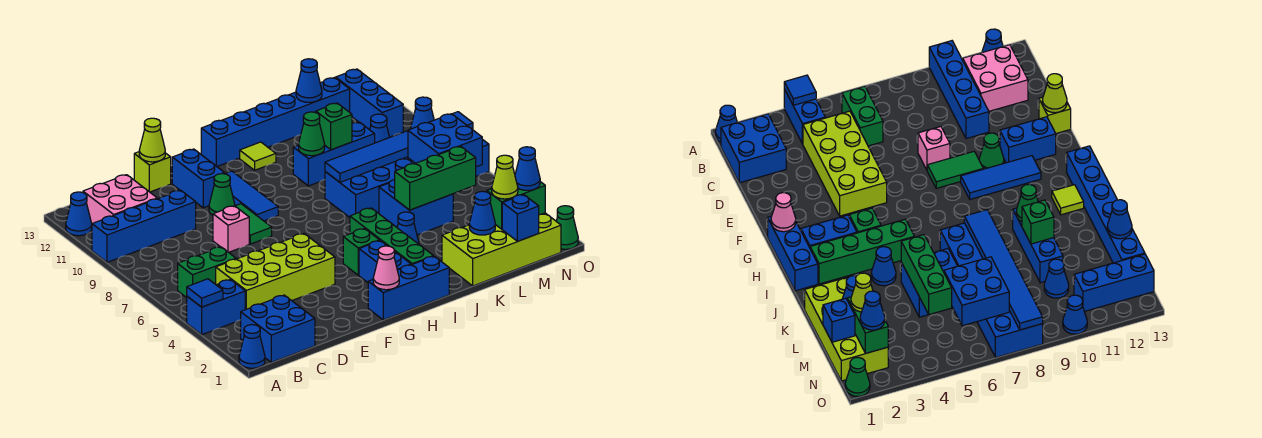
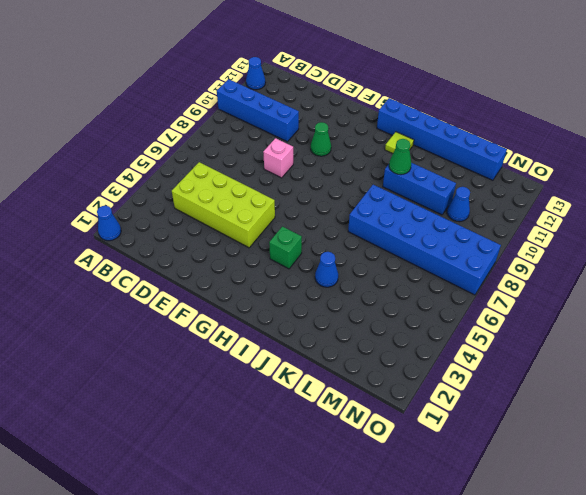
none -> blue 1x2 brick [187,280,245,335]
none -> blue 2x2 brick [241,295,315,362]
none -> green 1x2 brick [178,247,236,298]
none -> pink 2x2 brick [83,175,157,224]

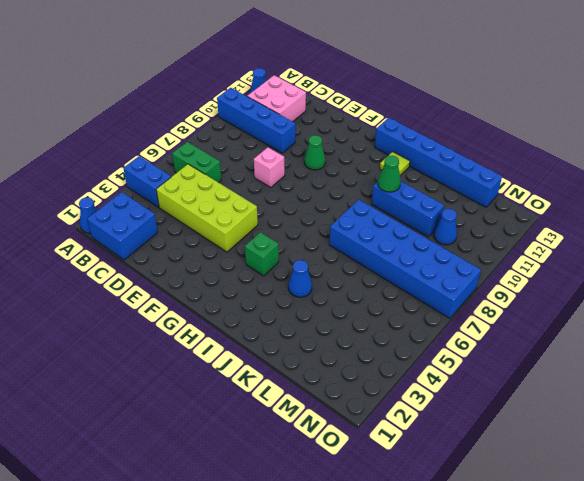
none -> lime 1x1 brick [134,152,171,192]
none -> green 1x2 tile [235,204,272,244]
none -> blue 1x2 brick [172,149,224,208]
none -> blue 1x3 brick [368,256,449,320]

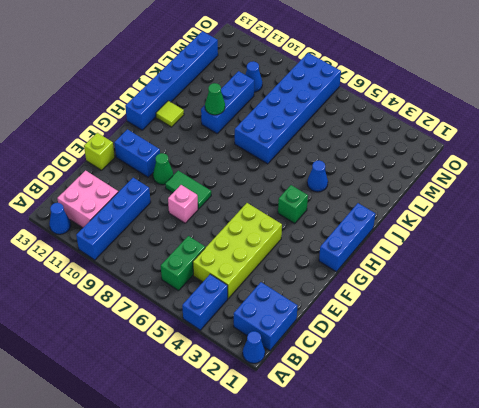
none -> blue 1x3 tile [225,171,278,221]
none -> blue 1x2 brick [359,241,411,282]
none -> green 1x4 brick [350,208,433,265]
none -> lime 2x4 brick [442,213,561,286]

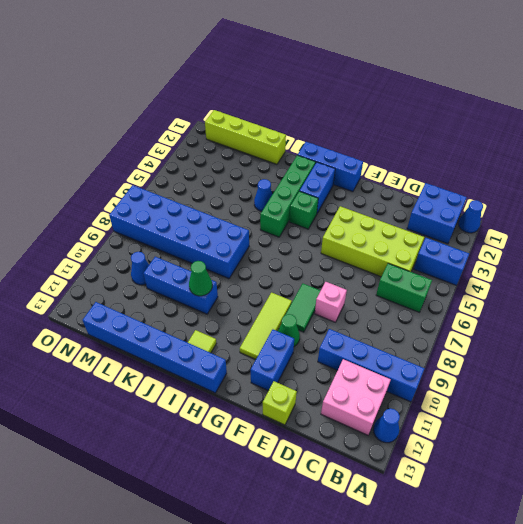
lime 1x3 tile [240,293,292,359] -> blue 1x3 tile [225,171,278,221]
lime 1x4 brick [205,110,286,164] -> lime 2x4 brick [442,213,561,286]
none -> blue 2x2 brick [379,180,453,235]
none -> blue 1x3 brick [336,69,403,137]
none -> green 1x1 cone [556,206,578,249]
none -> blue 1x1 cone [411,97,434,129]

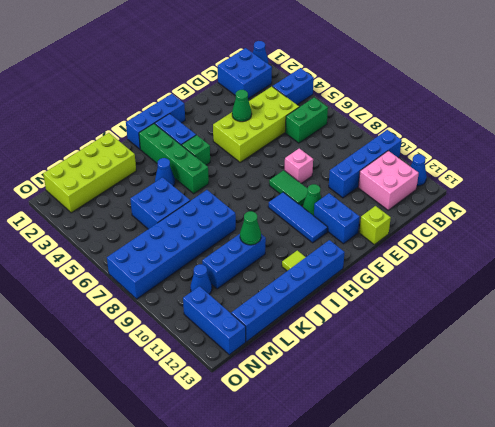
green 1x1 cone [232,90,252,122] -> green 1x1 cone moved to [556,206,578,249]
none -> blue 1x1 cone [411,97,434,129]
none -> blue 1x1 tile [187,279,223,307]
none -> lime 1x1 cone [139,118,165,162]
none -> pink 1x1 cone [373,246,399,290]

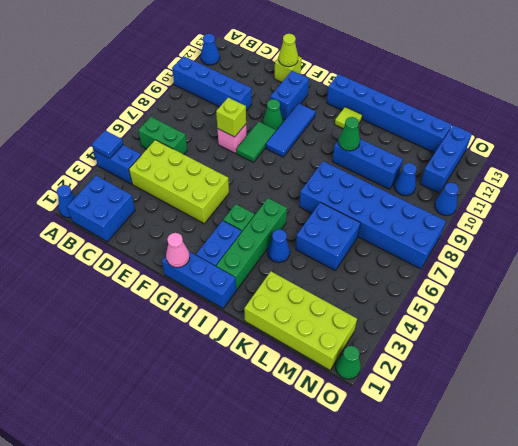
lime 1x1 brick [216,98,246,137] -> none
none -> pink 2x2 brick [83,175,157,224]
none -> blue 1x6 tile [325,112,473,182]
none -> green 1x3 brick [395,146,476,210]
none -> green 1x1 brick [316,103,352,150]

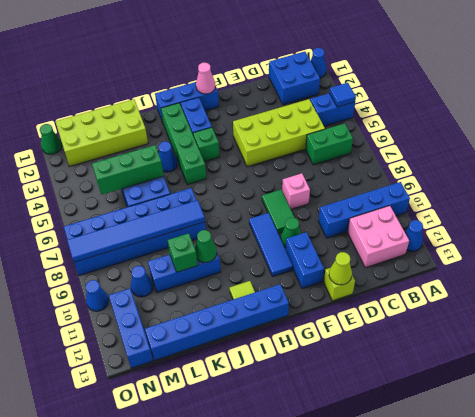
none -> blue 1x1 cone [469,191,495,235]
none -> blue 1x1 cone [296,59,322,102]
none -> blue 1x1 brick [502,195,539,241]
none -> green 1x2 brick [487,182,545,229]

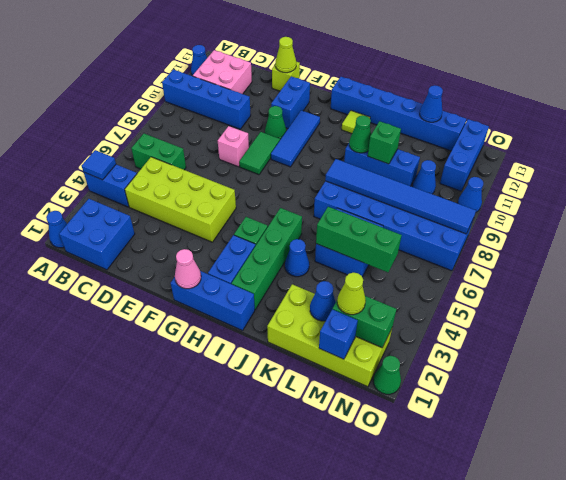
none -> blue 2x2 brick [408,114,482,167]
none -> blue 1x1 cone [515,147,540,190]

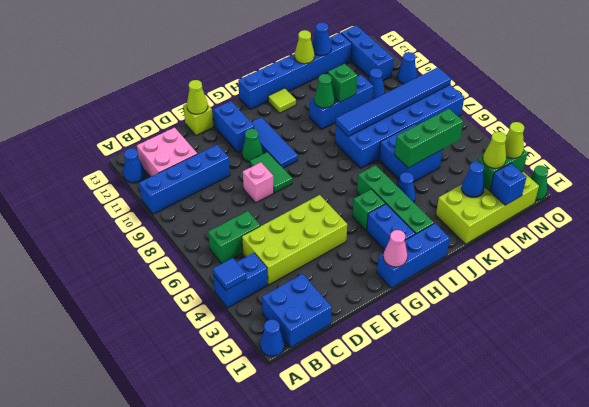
lime 1x1 cone [295,30,314,64] -> none
lime 1x1 cone [505,122,524,158] -> blue 1x1 cone [515,147,540,190]
none -> blue 2x2 brick [408,114,482,167]

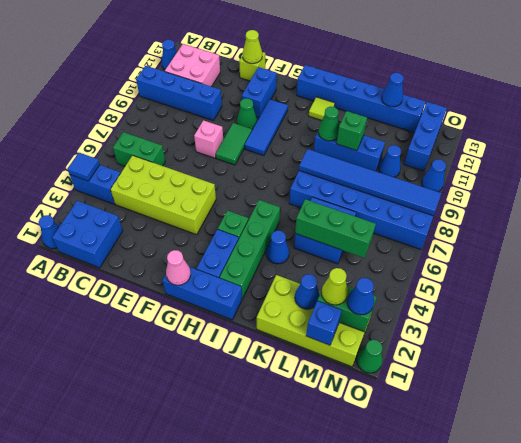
none -> blue 2x2 brick [408,114,482,167]

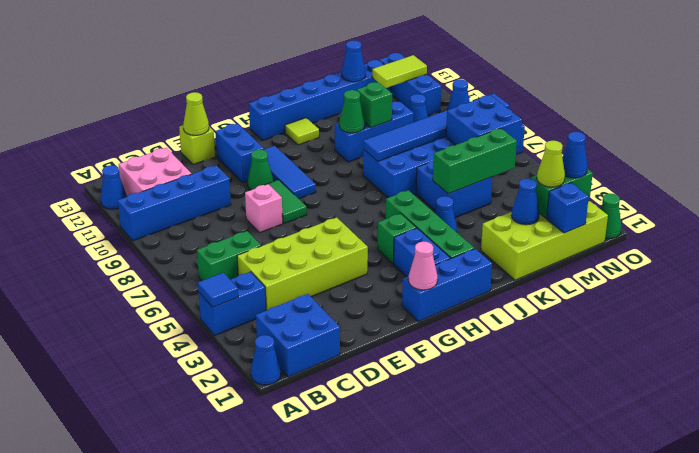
lime 1x2 tile [372,55,427,88] -> none

